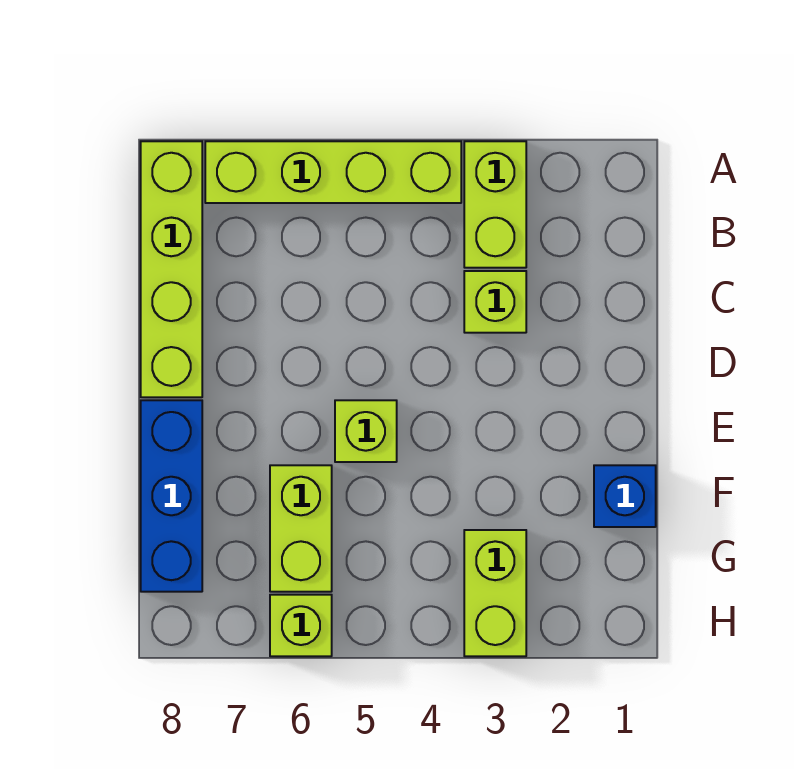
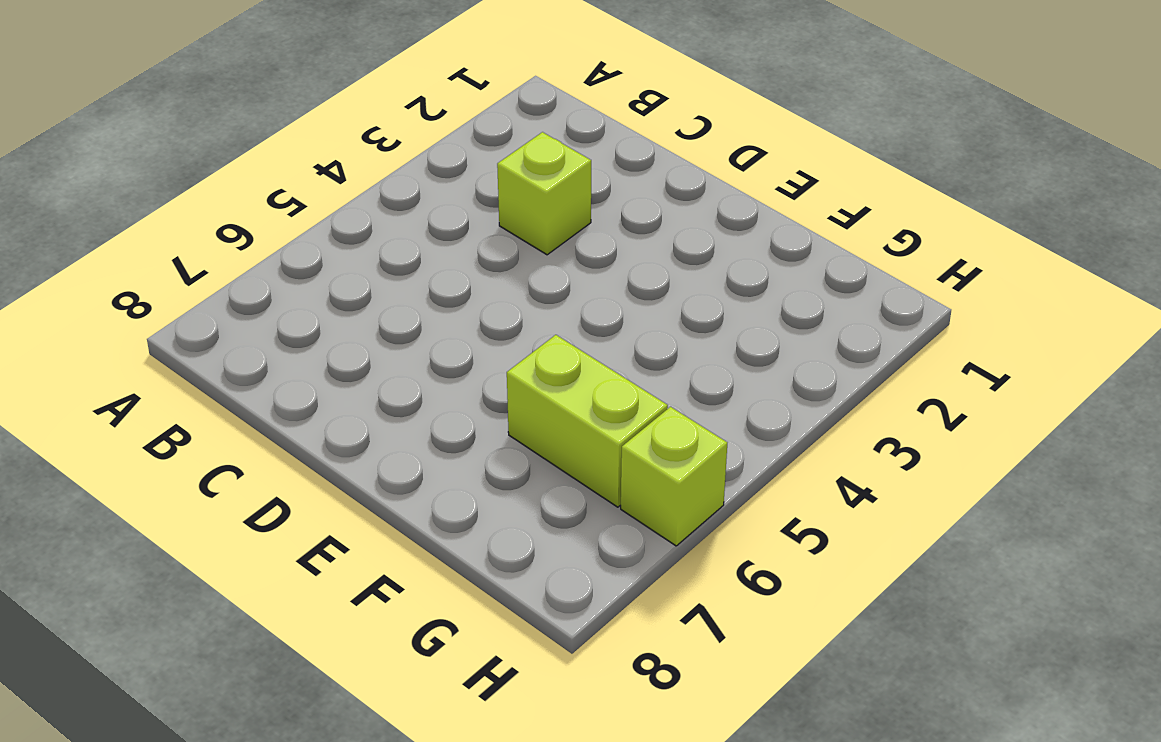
none -> lime 1x2 brick [464,141,526,268]
none -> lime 1x4 brick [205,141,461,203]

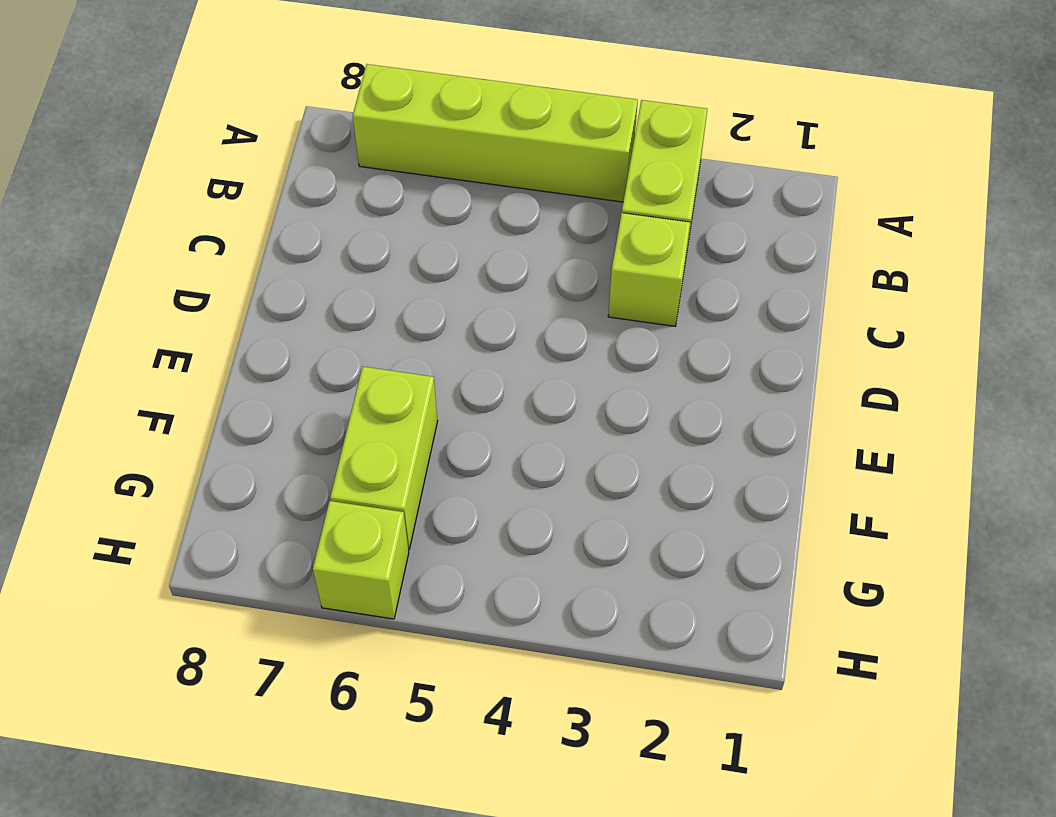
none -> lime 1x4 brick [141,141,202,397]
none -> lime 1x1 brick [335,400,397,462]

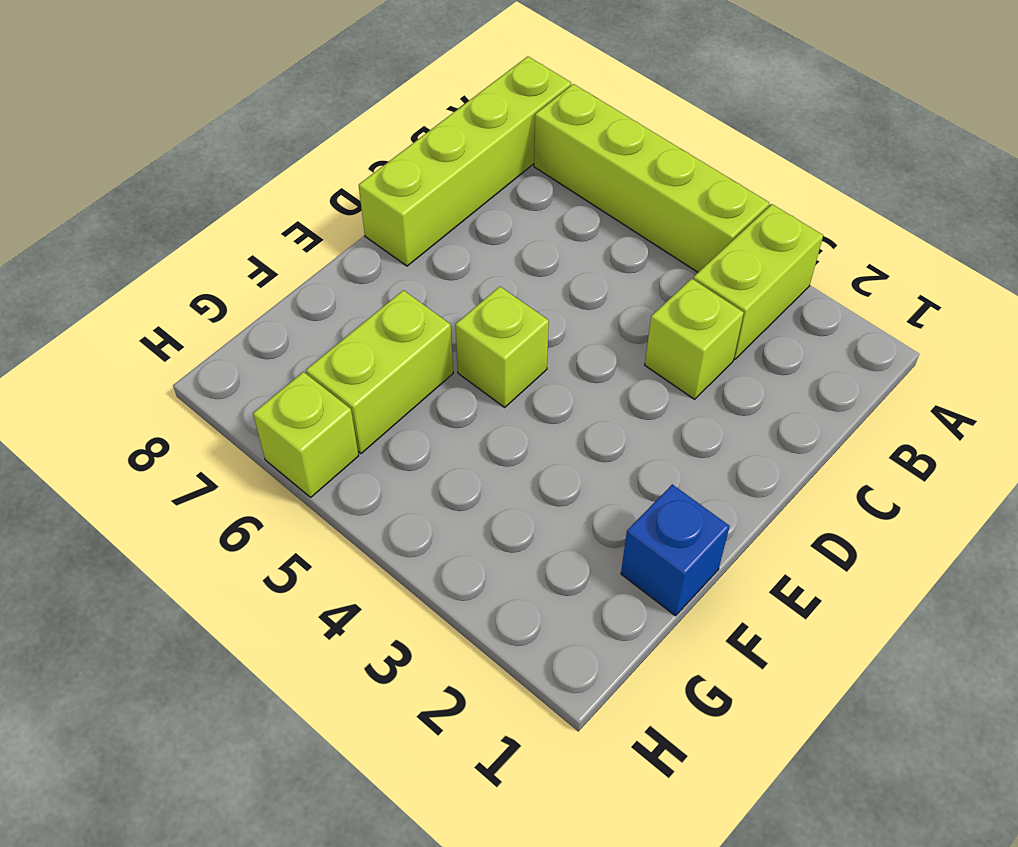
none -> blue 1x3 brick [141,400,202,592]
none -> lime 1x2 brick [464,530,526,656]

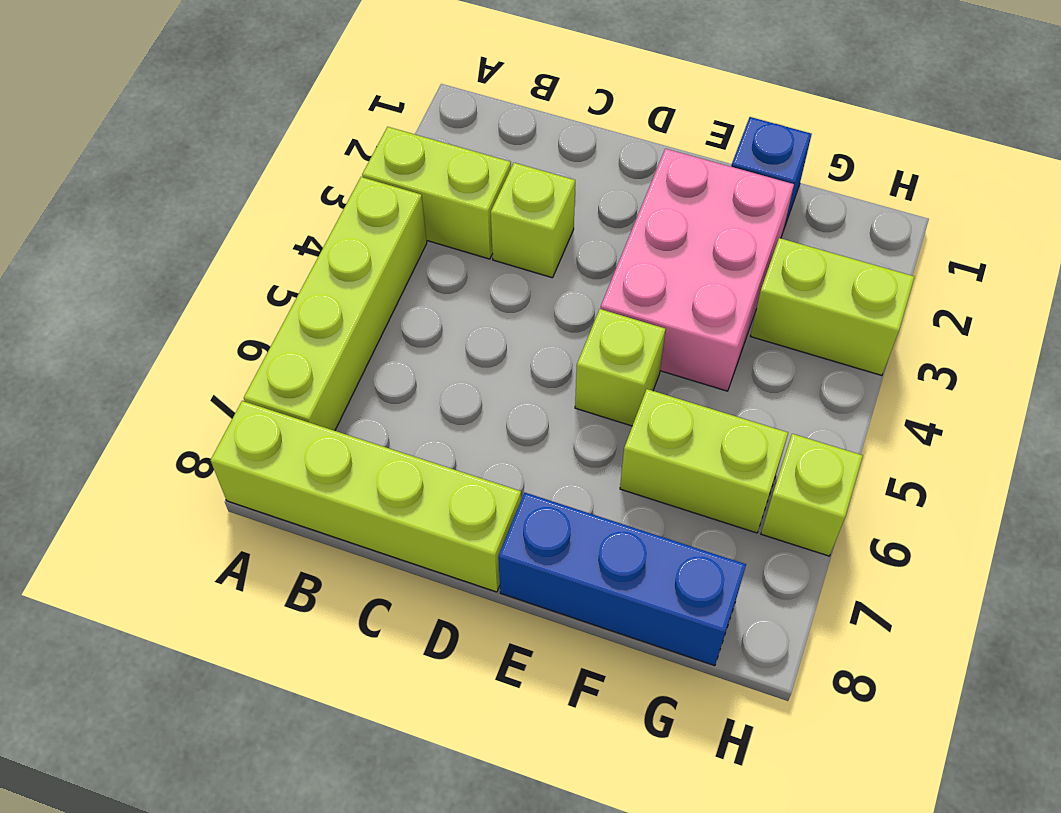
pink 2x3 brick [601,149,794,391] -> none

